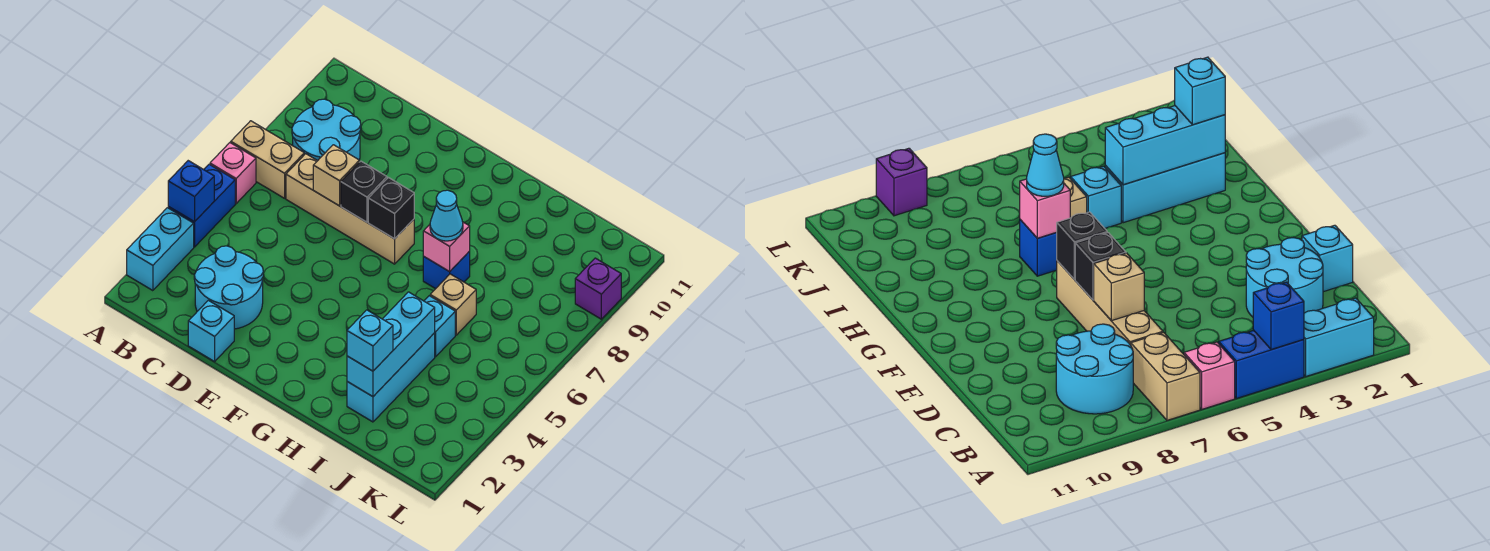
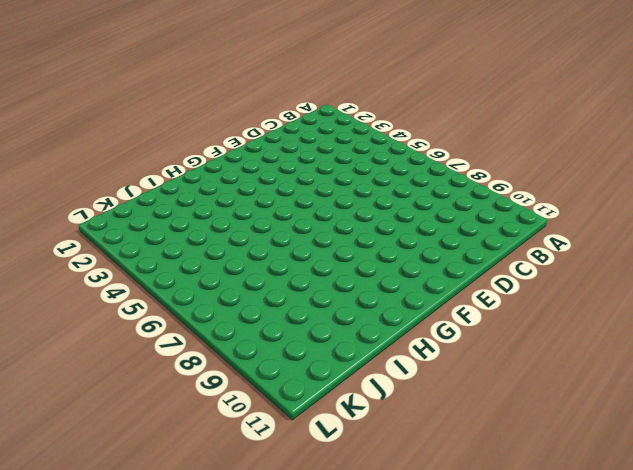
none -> cyan 1x2 brick [127,208,194,291]
none -> blue 1x2 brick [168,164,235,247]
none -> pink 1x1 brick [210,143,256,204]

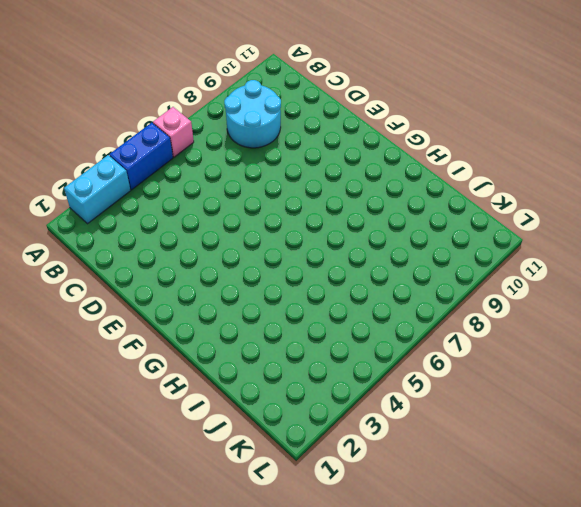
none -> tan 1x2 brick [231,121,304,198]
none -> cyan 2x2 round brick [194,246,263,329]
none -> tan 1x4 brick [286,154,414,264]

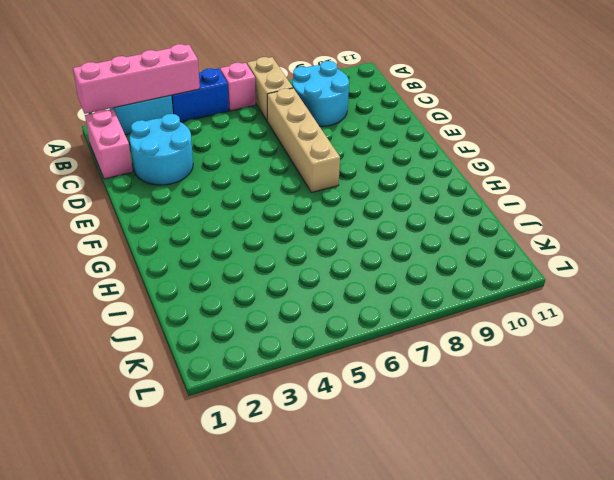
pink 1x4 brick [73,44,200,114] -> blue 1x1 brick [168,161,214,222]
pink 1x2 brick [85,109,133,179] -> none
none -> cyan 1x1 brick [188,300,234,361]
none -> blue 1x1 brick [423,252,470,289]
none -> cyan 1x3 brick [347,333,435,422]

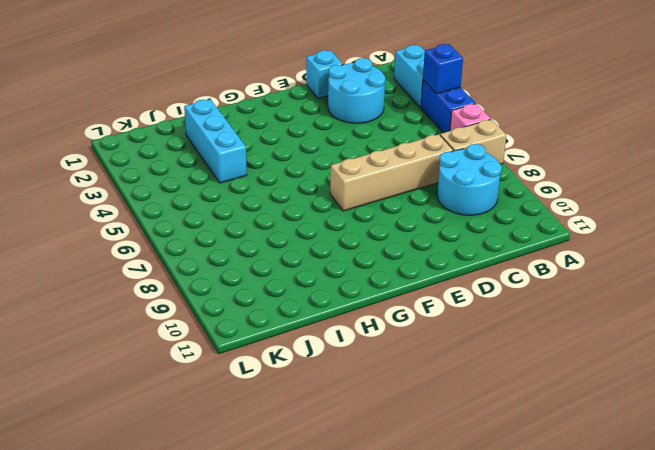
none -> blue 1x1 brick [423,252,470,289]
none -> cyan 1x1 brick [424,296,455,357]
none -> tan 1x1 brick [430,274,476,335]

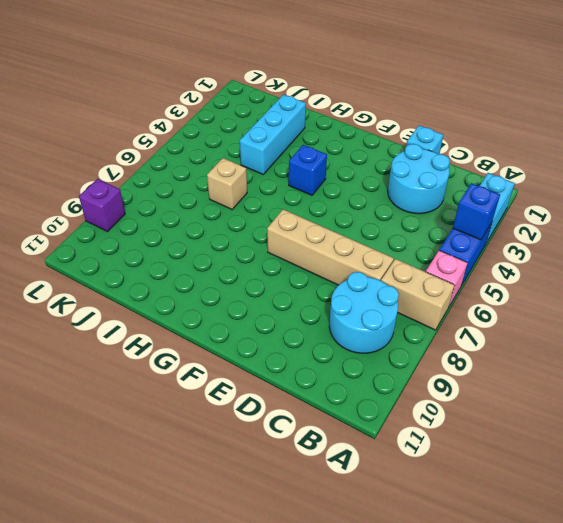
blue 1x1 brick [289,145,327,195] -> blue 1x1 brick moved to [423,252,470,289]
none -> cyan 1x1 brick [424,296,455,357]
none -> tan 1x1 brick [313,145,359,206]
none -> black 1x1 brick [341,161,387,222]

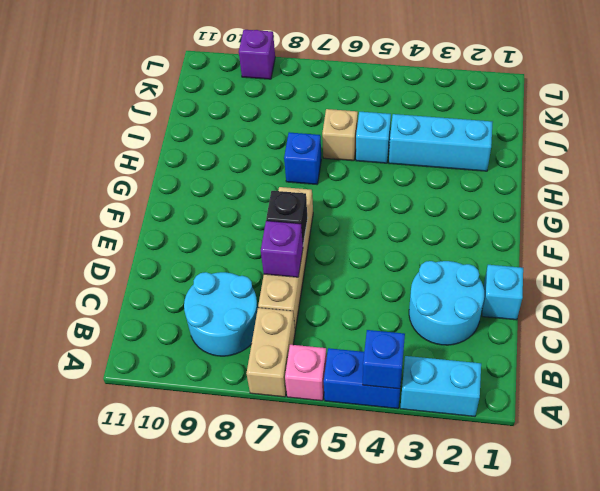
purple 1x1 brick [261,221,303,277] -> tan 1x1 brick [313,145,359,206]
none -> black 1x1 brick [368,177,414,239]
none -> pink 1x1 brick [423,222,470,272]
none -> cyan 1x3 brick [347,292,435,397]

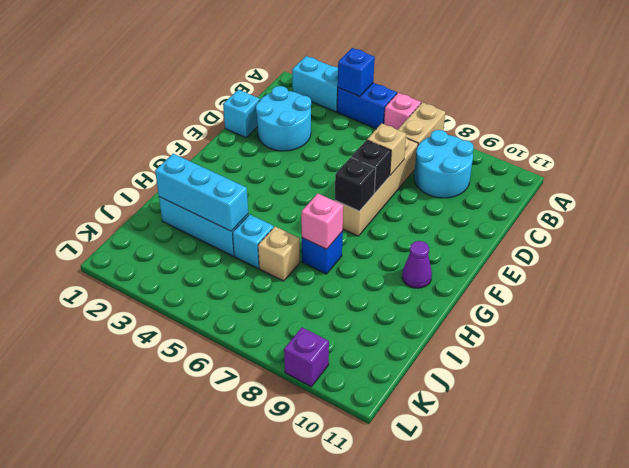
purple 1x1 cone [402,241,432,288] -> none
none -> cyan 1x1 cone [430,190,463,241]
none -> cyan 1x1 brick [347,310,393,371]

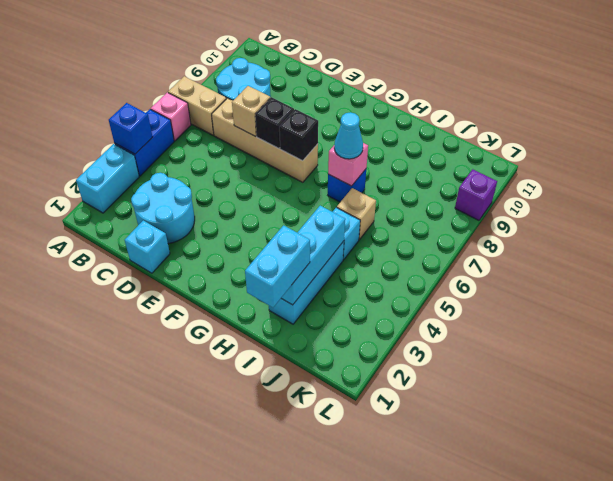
cyan 1x2 brick [245,225,310,308] -> cyan 1x1 brick [347,310,393,371]

